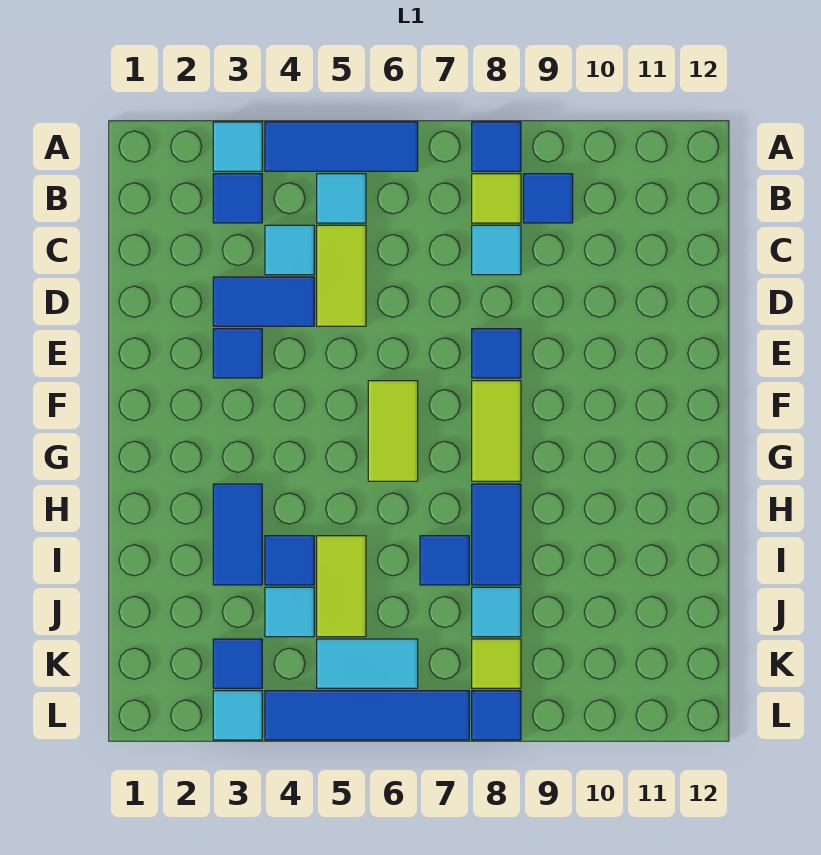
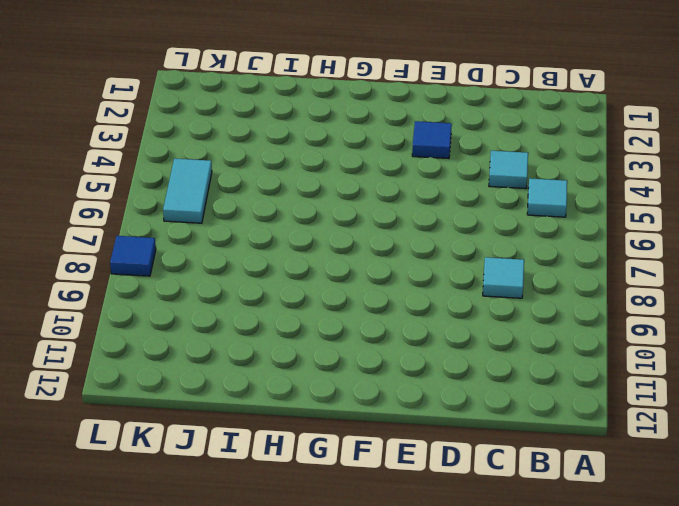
none -> cyan 1x1 tile [213,122,262,171]
none -> blue 1x3 tile [265,122,418,171]
none -> blue 1x1 tile [472,122,521,171]

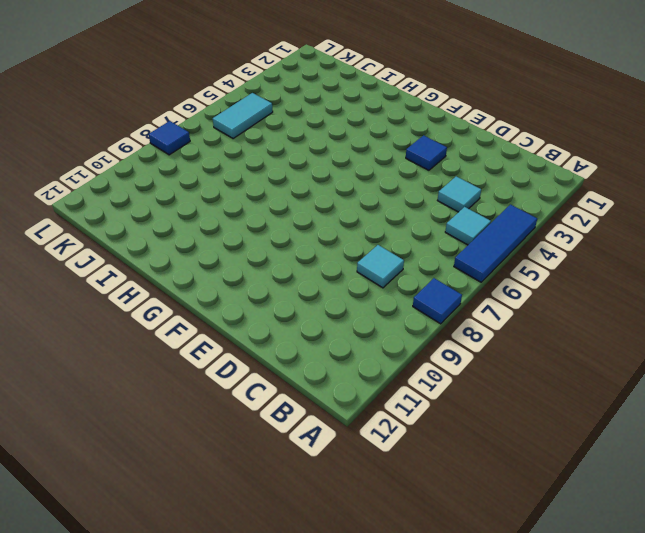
none -> cyan 1x1 tile [213,122,262,171]
none -> blue 1x1 tile [213,174,262,223]
none -> lime 1x1 tile [472,174,521,223]

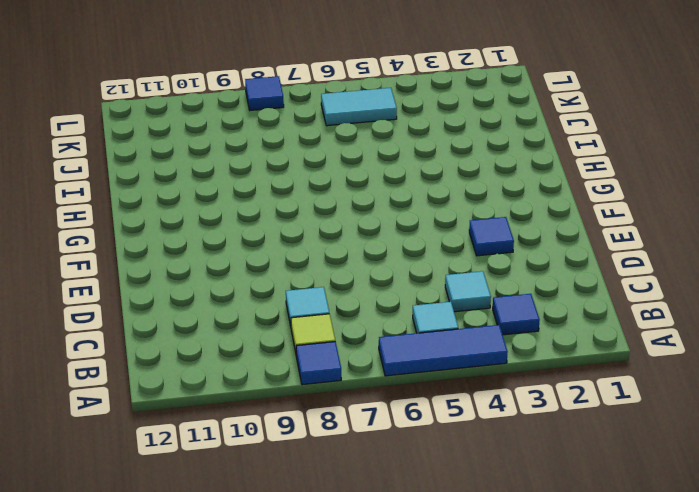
none -> cyan 1x1 tile [213,122,262,171]
none -> blue 1x1 tile [524,174,573,223]
none -> lime 1x2 tile [317,225,366,326]

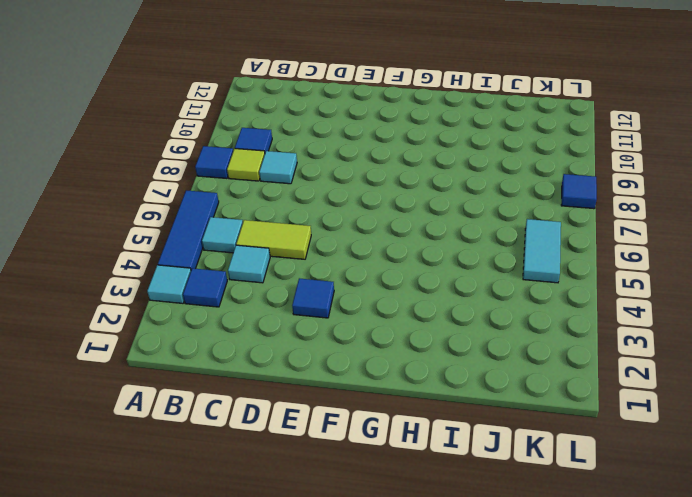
none -> blue 1x2 tile [213,277,314,326]
none -> blue 1x1 tile [472,329,521,378]
none -> lime 1x2 tile [368,381,418,481]

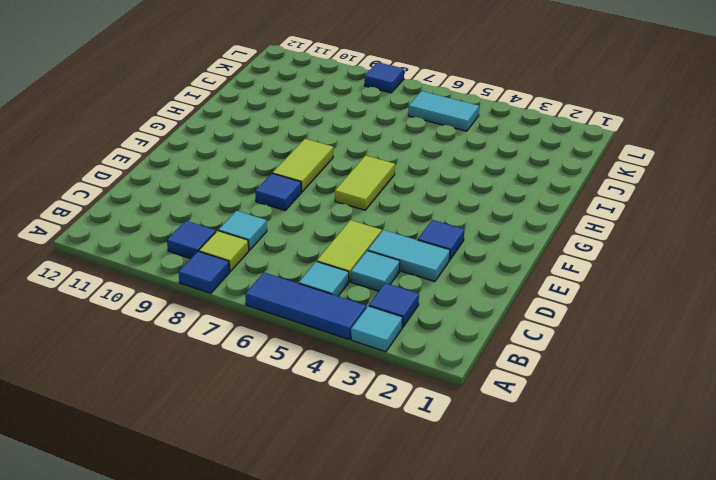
cyan 1x2 tile [368,230,450,282] -> blue 1x2 tile [213,277,314,326]
none -> blue 1x2 tile [213,484,262,585]
none -> blue 1x2 tile [472,484,521,585]
none -> blue 1x1 tile [265,536,314,585]

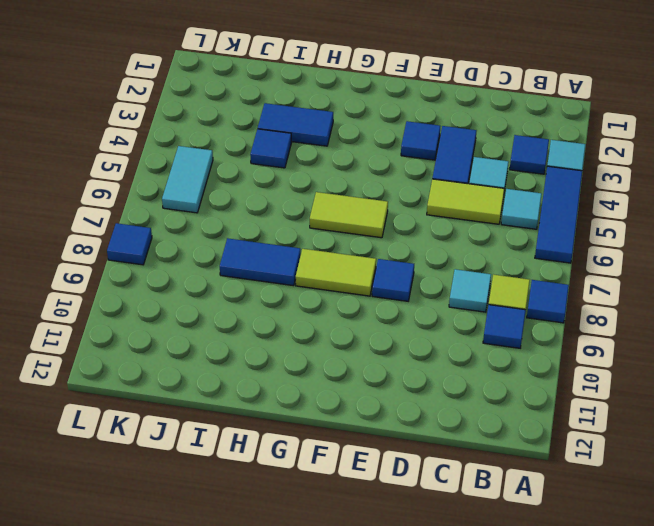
none -> lime 1x2 tile [317,536,366,637]
none -> blue 1x1 tile [420,536,469,585]
none -> cyan 1x1 tile [265,587,314,637]

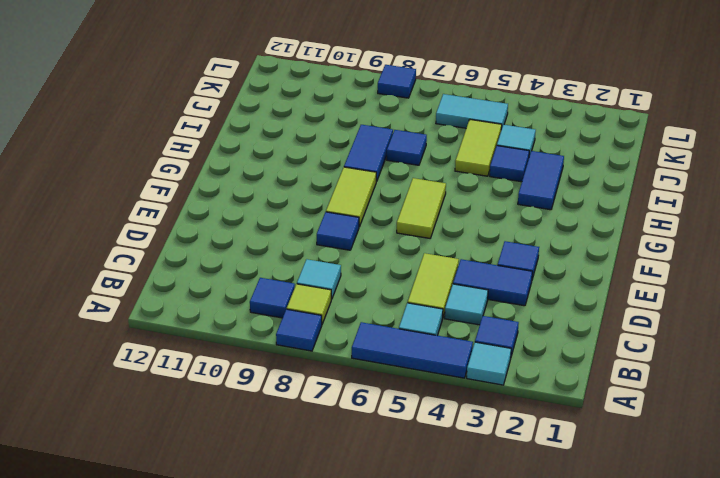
none -> cyan 1x1 tile [472,587,521,637]
none -> blue 1x1 tile [213,639,262,688]
none -> lime 1x1 tile [472,639,521,688]

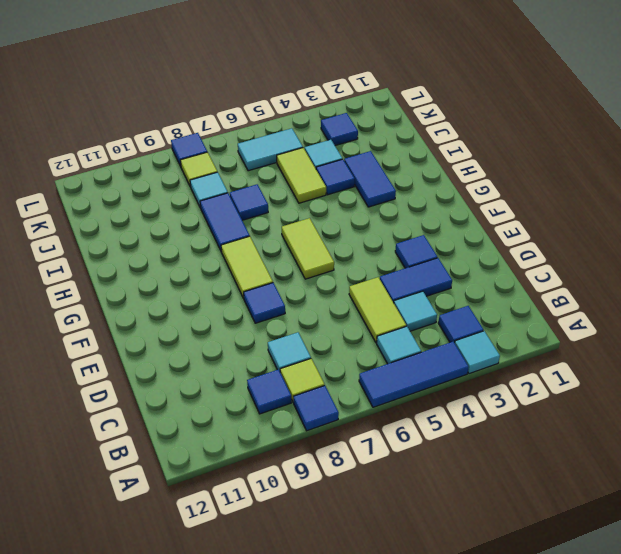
none -> cyan 1x1 tile [213,691,262,740]
none -> blue 1x4 tile [265,691,469,740]

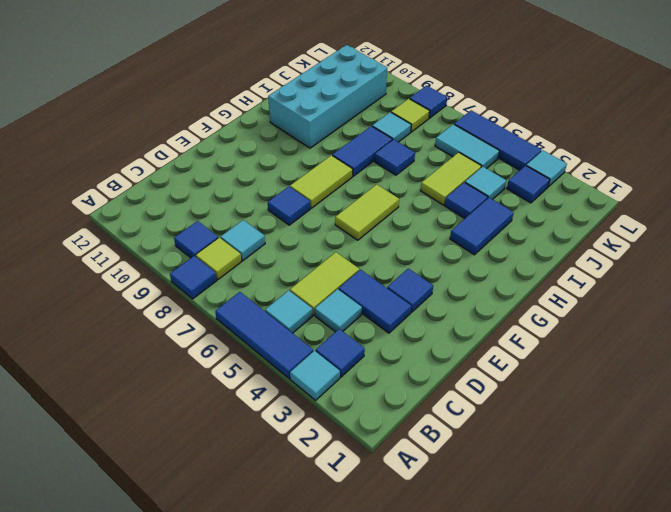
cyan 2x4 brick [268,45,387,148] -> none
blue 1x3 tile [454,110,541,170] -> blue 1x4 tile [265,691,469,740]

